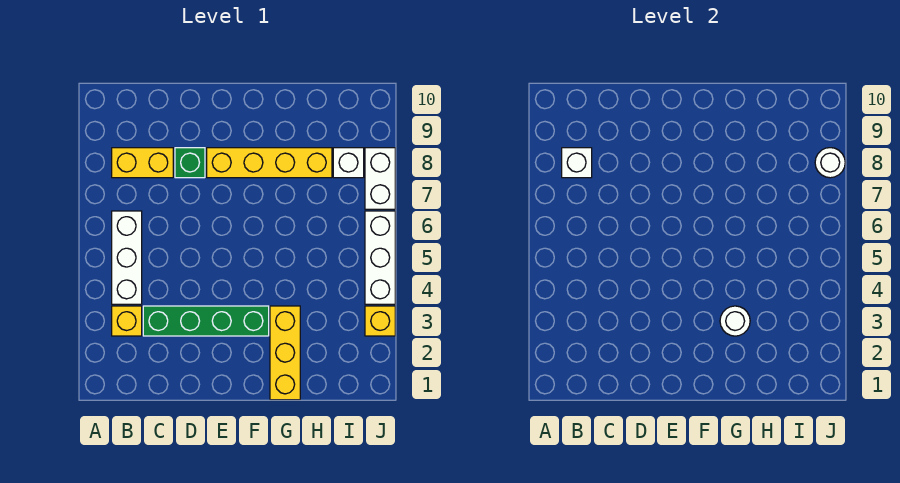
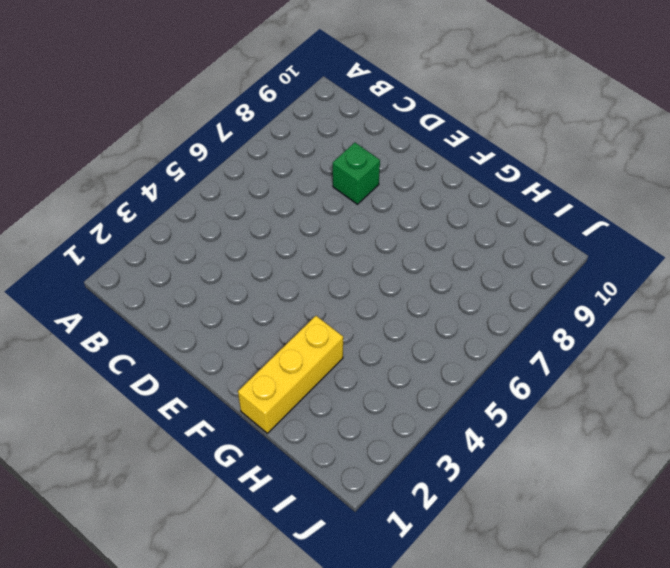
none -> yellow 1x1 brick [112,306,142,336]
none -> white 1x3 brick [112,211,142,304]
none -> yellow 1x2 brick [112,148,173,178]

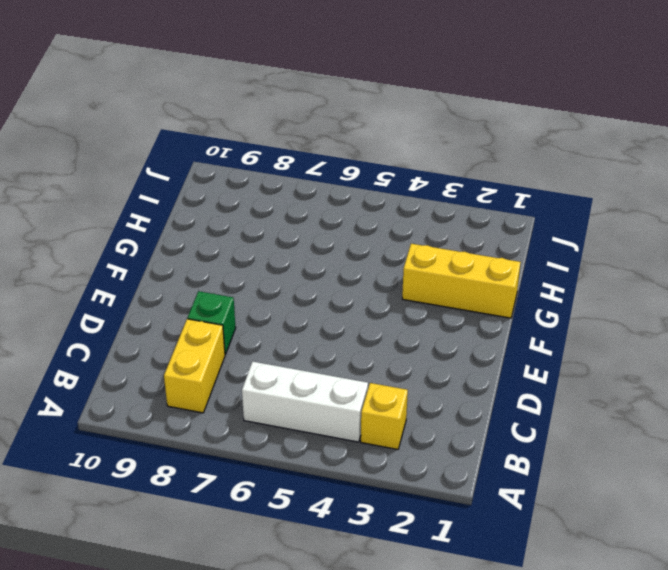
none -> green 1x4 brick [143,306,269,336]
none -> yellow 1x4 brick [207,148,332,178]
none -> white 1x1 brick [333,148,364,178]

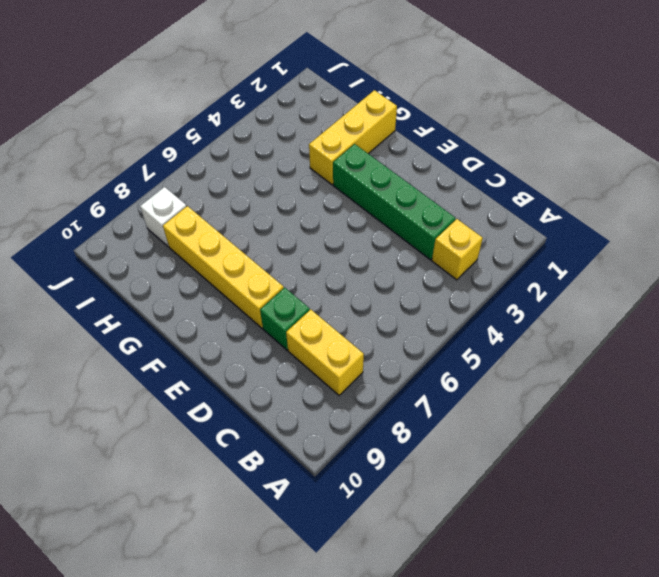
none -> white 1x3 brick [112,211,142,304]
none -> yellow 1x1 brick [365,306,395,336]
none -> white 1x3 brick [365,211,395,304]

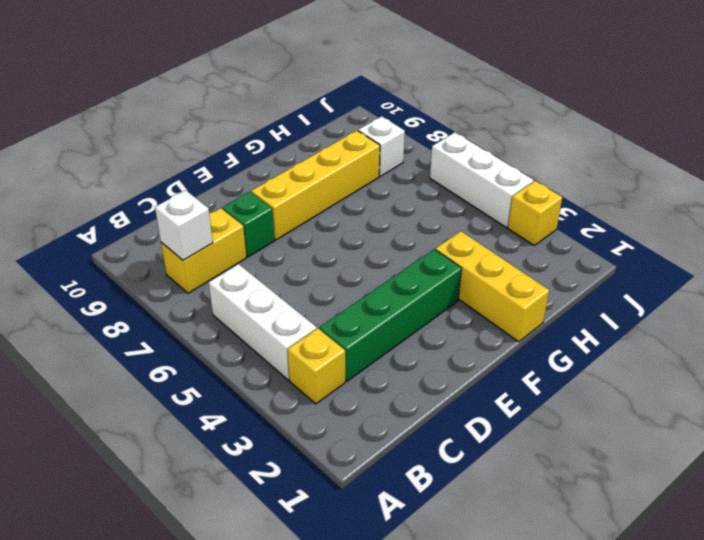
none -> white 1x2 brick [365,148,395,209]
none -> white 1x1 round brick [720,306,750,336]
none -> white 1x1 round brick [815,148,845,178]

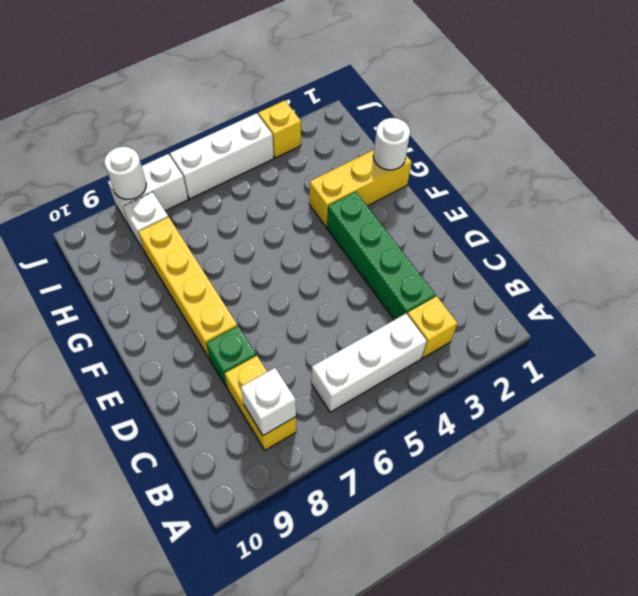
white 1x1 round brick [373,118,410,170] -> white 1x1 round brick moved to [720,306,750,336]

